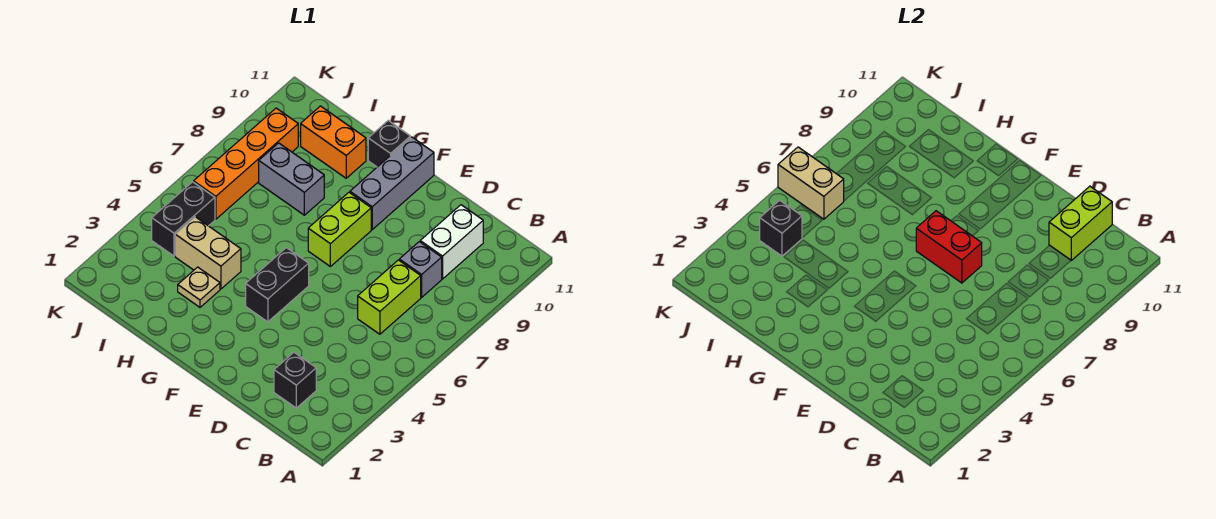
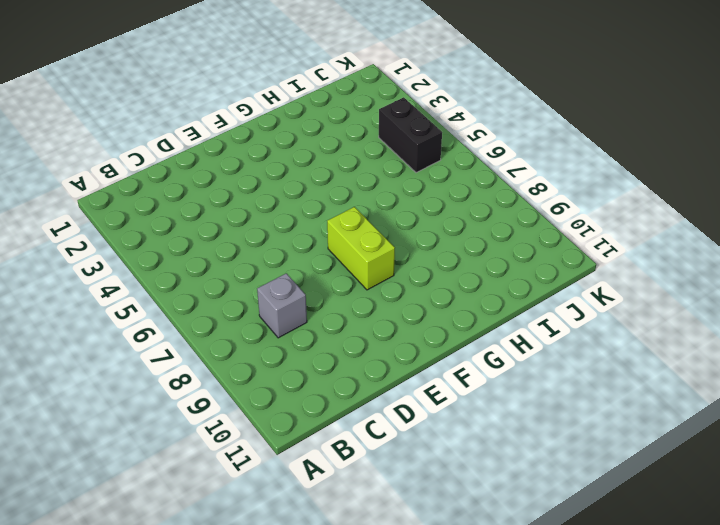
none -> black 1x1 brick [274,353,316,408]
none -> lime 1x2 brick [358,260,421,334]
none -> white 1x2 brick [420,205,483,279]

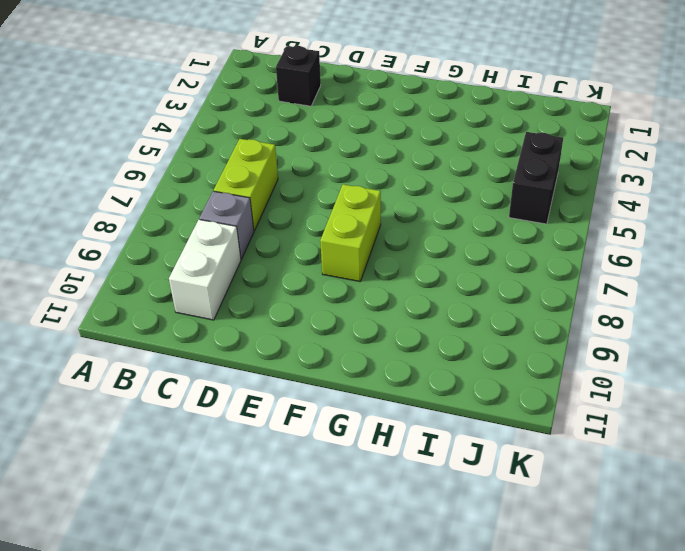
none -> black 1x2 brick [246,248,309,322]
none -> grey 1x3 brick [350,137,434,230]
none -> black 1x1 brick [368,121,410,167]

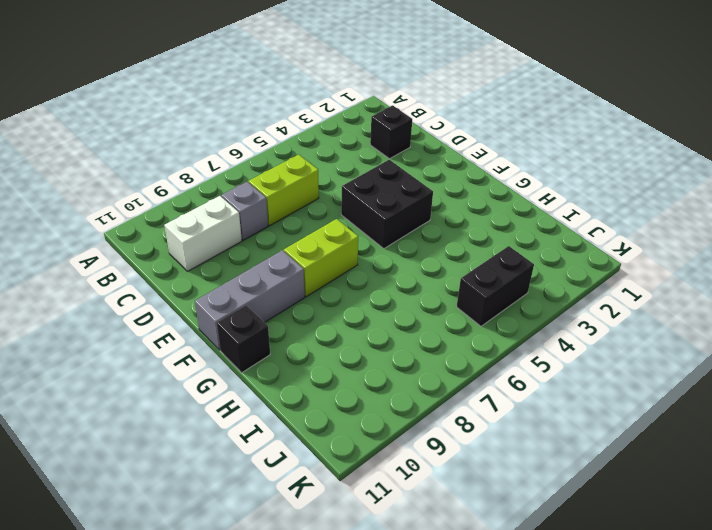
black 2x2 brick [341,160,433,249] -> black 1x2 brick [246,248,309,322]
none -> tan 1x1 plate [178,267,220,307]
none -> tan 1x2 brick [175,217,241,289]
none -> grey 1x2 brick [259,143,324,215]

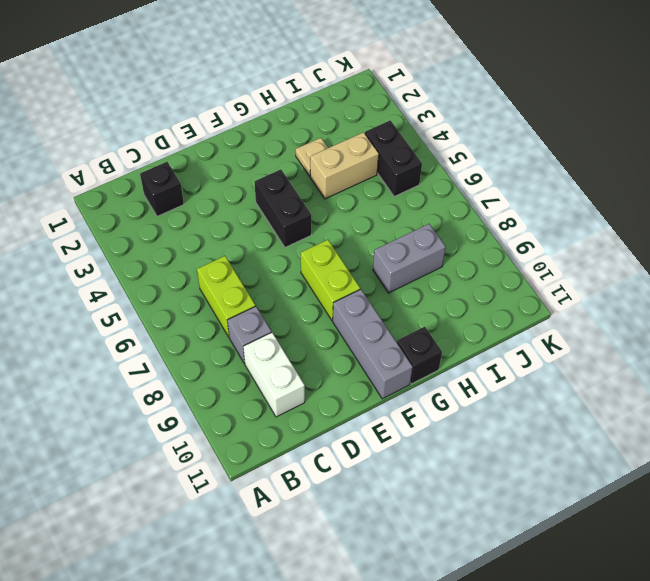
none -> orange 1x2 brick [301,106,366,178]
none -> orange 1x4 brick [194,108,298,219]
none -> lime 1x2 brick [1049,186,1112,260]

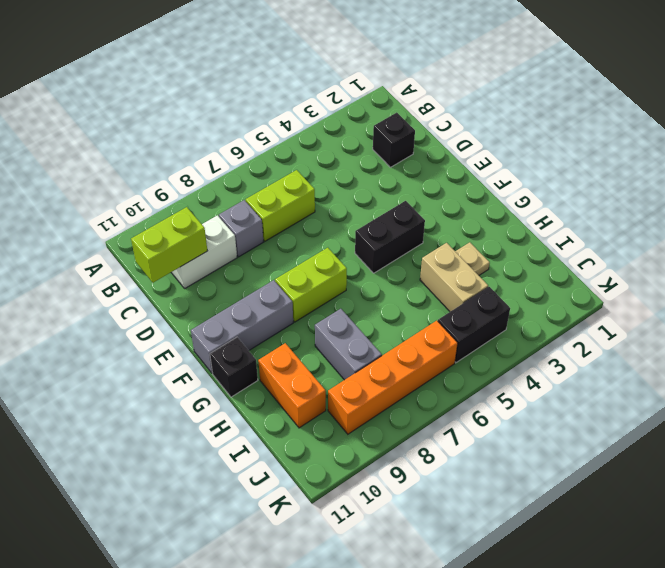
none -> red 1x2 brick [916,211,982,283]
none -> black 1x1 brick [760,200,802,256]
none -> tan 1x2 brick [778,147,844,219]

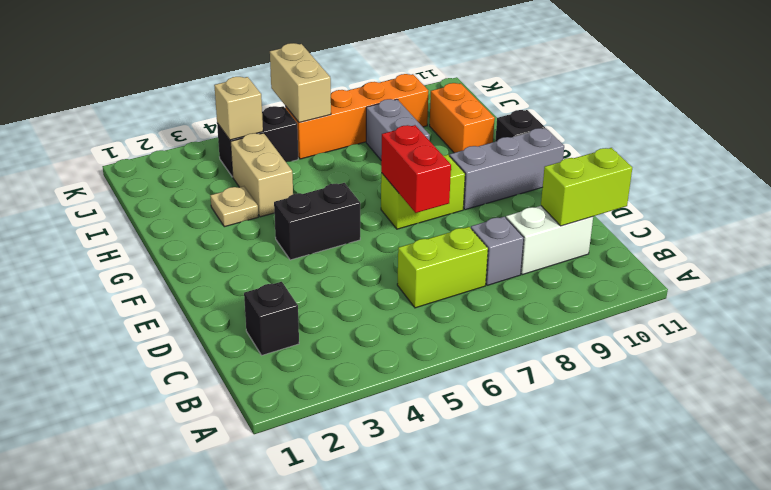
tan 1x1 brick [214,77,263,140] -> black 1x1 brick [760,200,802,256]

